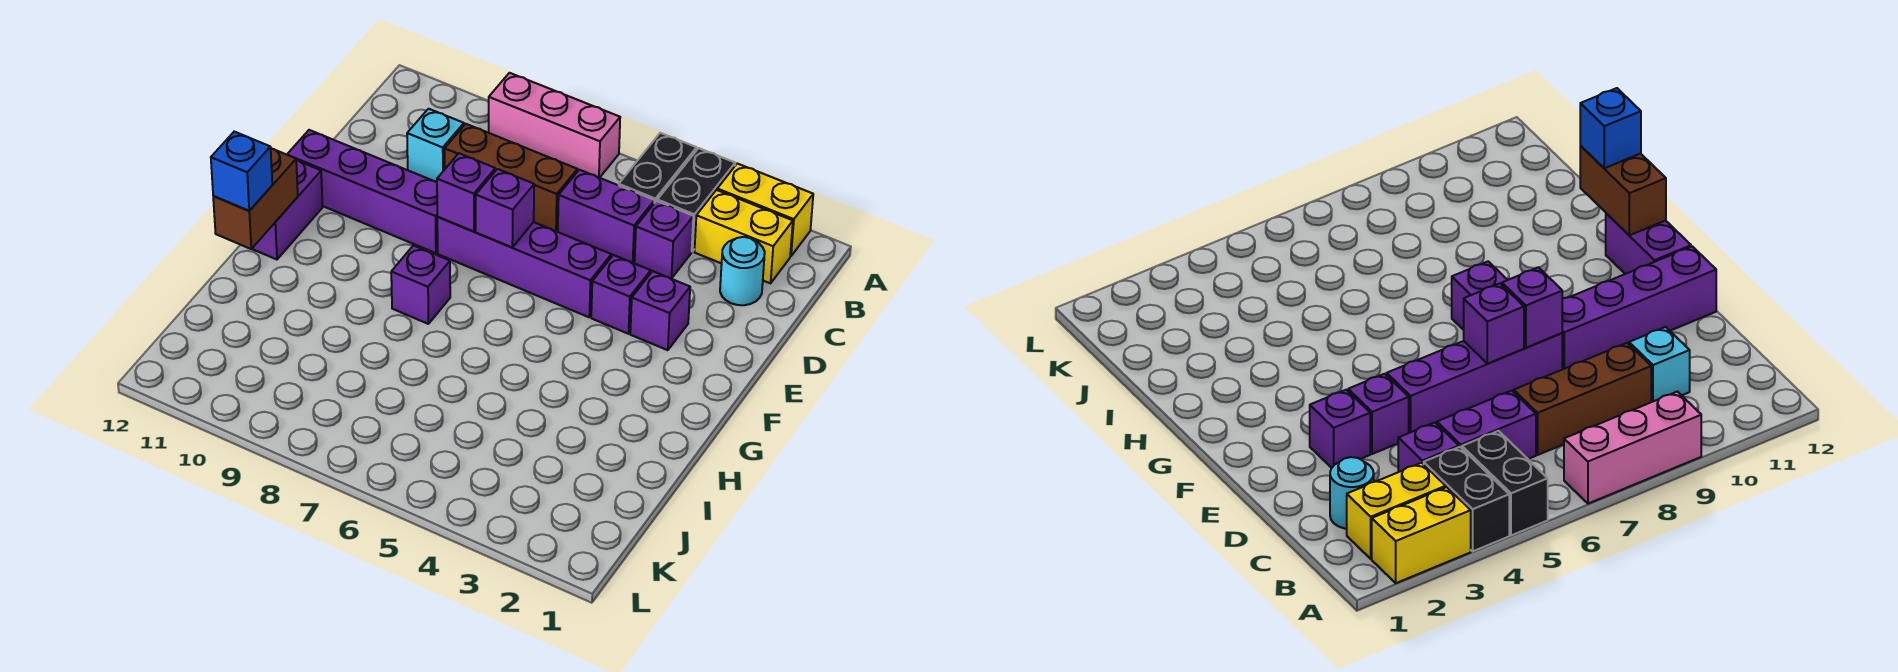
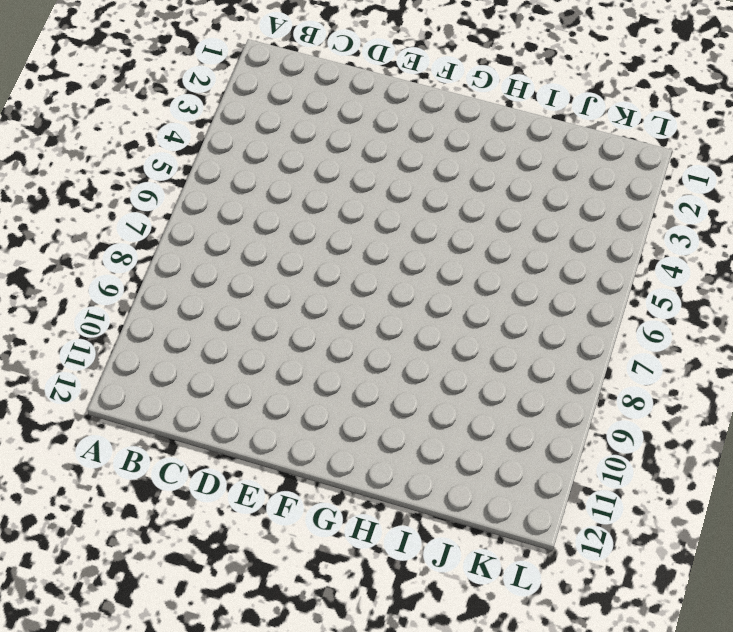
none -> yellow 1x2 brick [717,164,813,256]
none -> black 1x2 brick [657,148,735,252]
none -> black 1x2 brick [619,133,697,203]

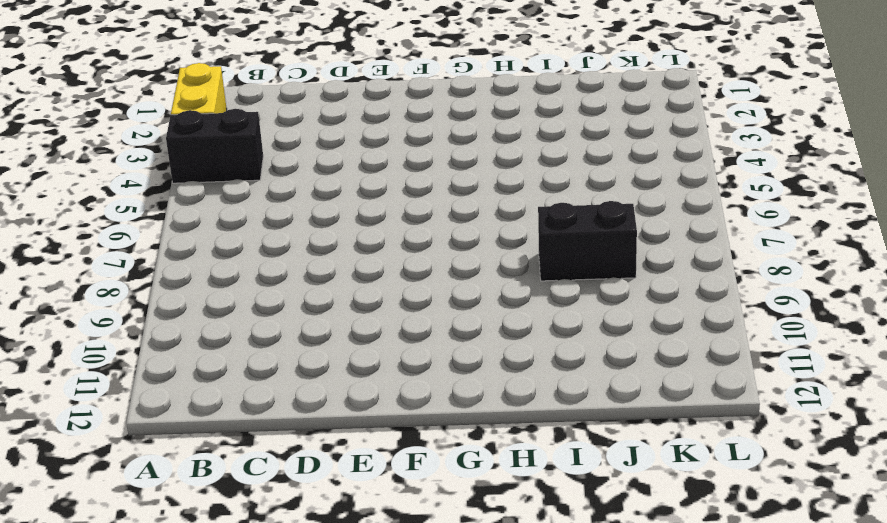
black 1x2 brick [538,201,637,281] -> black 1x2 brick moved to [619,133,697,203]
none -> pink 1x3 brick [489,73,620,178]
none -> yellow 1x2 brick [694,190,793,283]
none -> cyan 1x1 round brick [720,237,765,305]

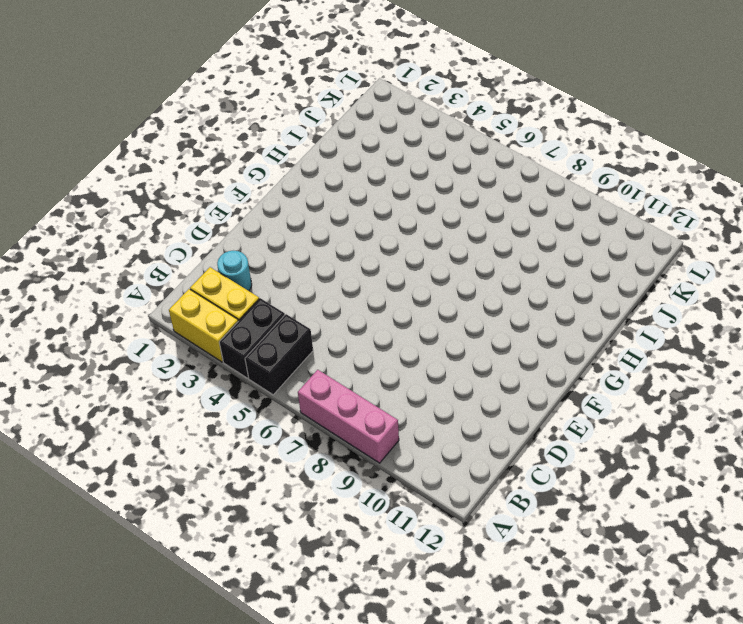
none -> purple 1x1 brick [635,201,693,279]
none -> purple 1x2 brick [558,170,655,263]
none -> brown 1x3 brick [445,124,577,231]

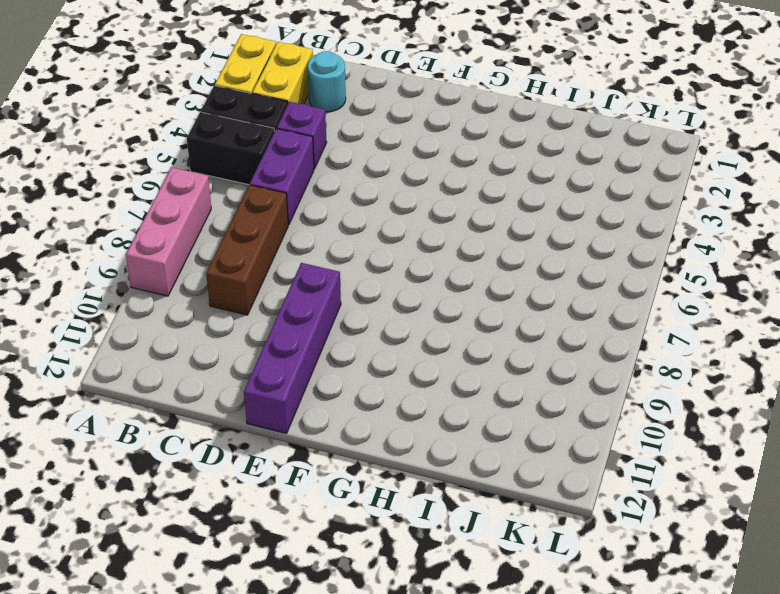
none -> cyan 1x1 brick [407,109,464,182]
none -> purple 1x1 brick [630,271,690,350]
none -> purple 1x1 brick [591,255,651,334]

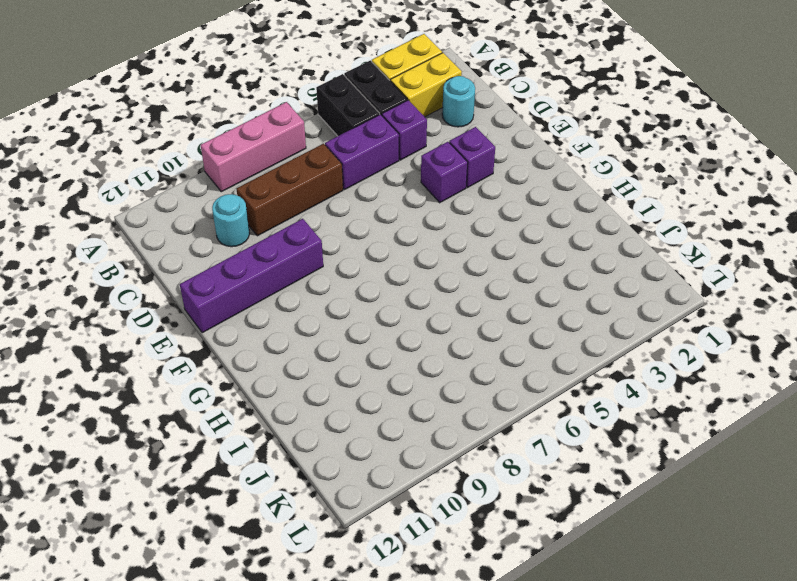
cyan 1x1 round brick [212,194,250,247] -> cyan 1x1 brick [407,109,464,182]
none -> purple 1x4 brick [437,217,611,317]
none -> purple 1x2 brick [252,161,323,259]
none -> purple 1x1 brick [391,245,450,324]

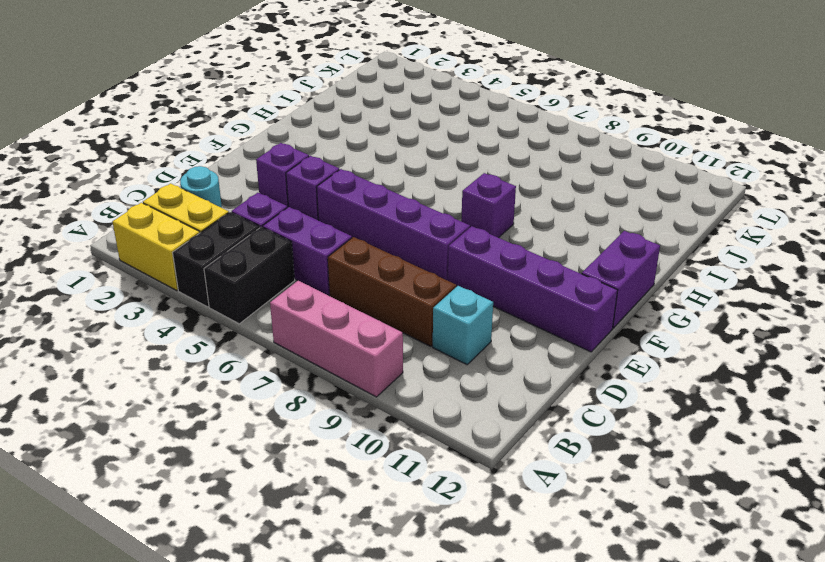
none -> purple 1x1 brick [476,169,534,247]
none -> purple 1x1 brick [437,153,495,231]
none -> brown 1x2 brick [213,149,298,249]

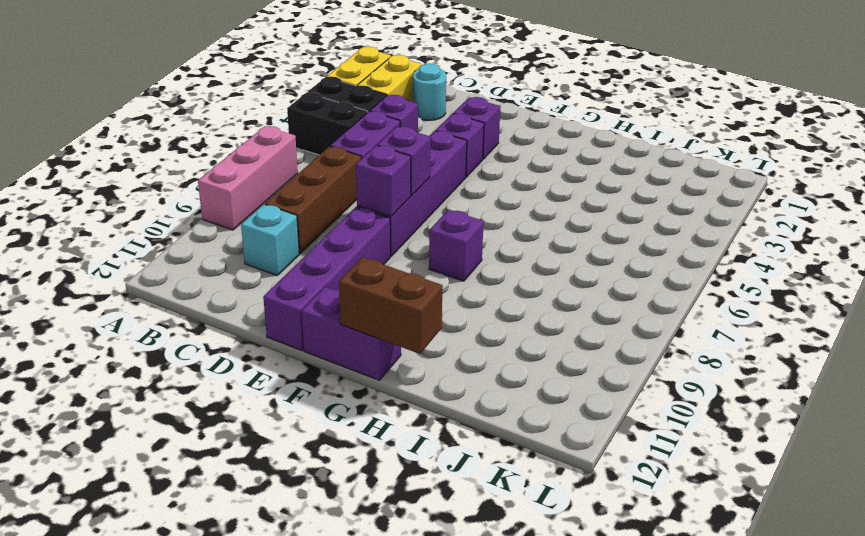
none -> blue 1x1 brick [211,132,272,211]

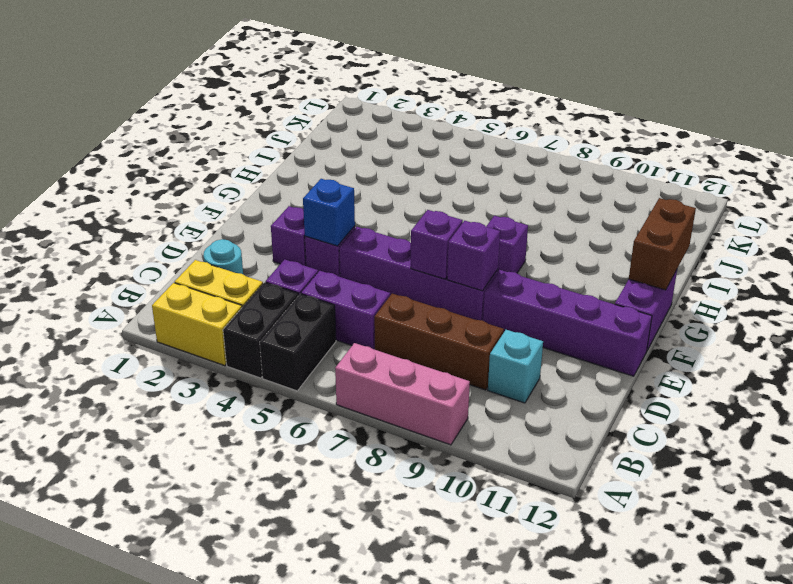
blue 1x1 brick [303,179,355,246] -> blue 1x1 brick moved to [211,132,272,211]

